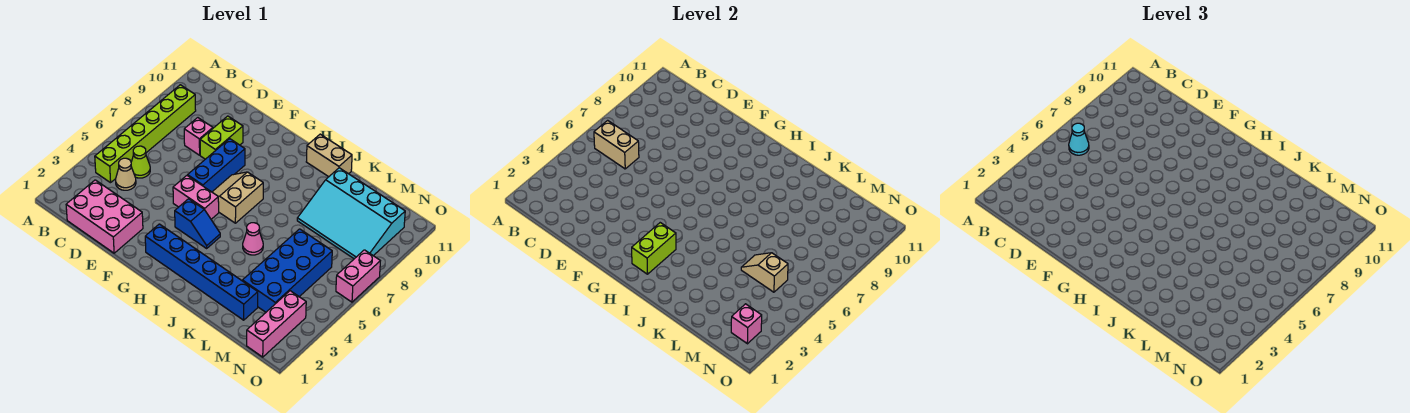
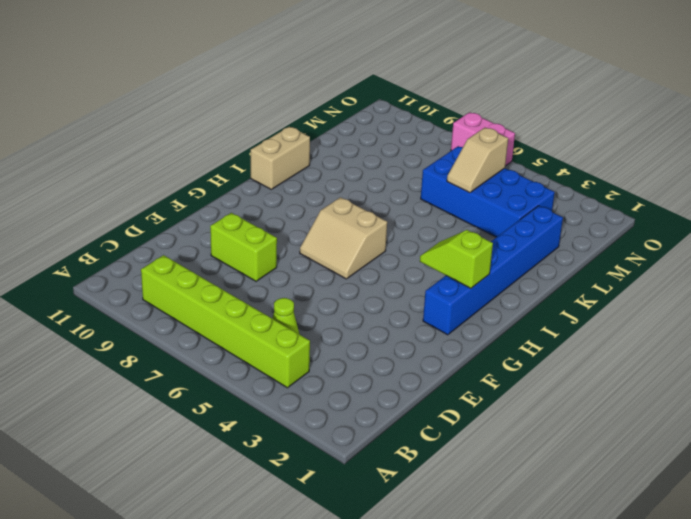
lime 1x2 slope [420,230,493,288] -> lime 1x2 brick [632,223,676,274]
none -> pink 2x3 brick [66,180,143,253]
none -> tan 1x1 cone [116,158,136,190]
none -> pink 1x1 brick [184,118,213,155]

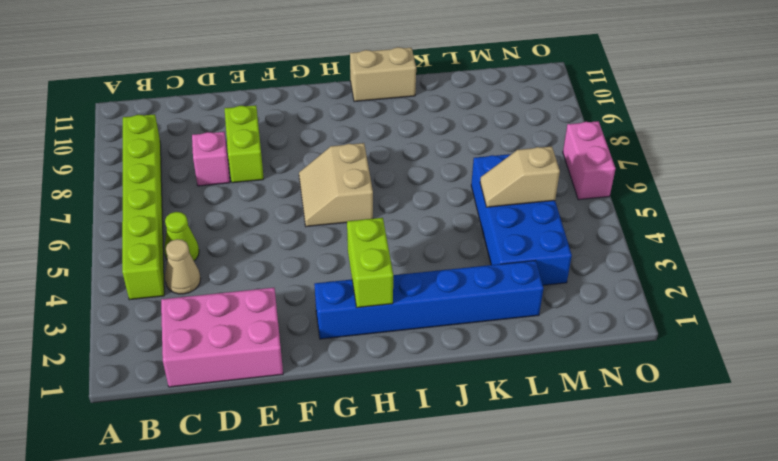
none -> pink 1x2 brick [173,176,219,219]
none -> blue 1x3 brick [188,139,245,192]
none -> blue 1x2 slope [175,199,220,248]

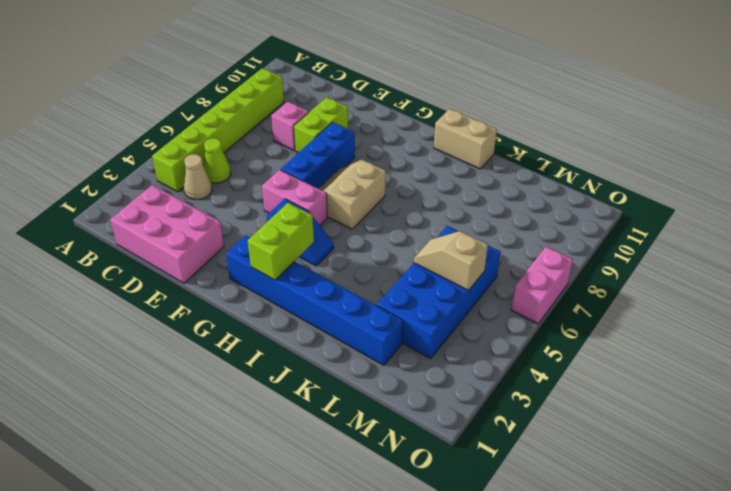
none -> pink 1x1 cone [243,223,263,255]
none -> cyan 3x4 slope [297,168,405,259]
none -> pink 1x3 brick [247,291,306,357]

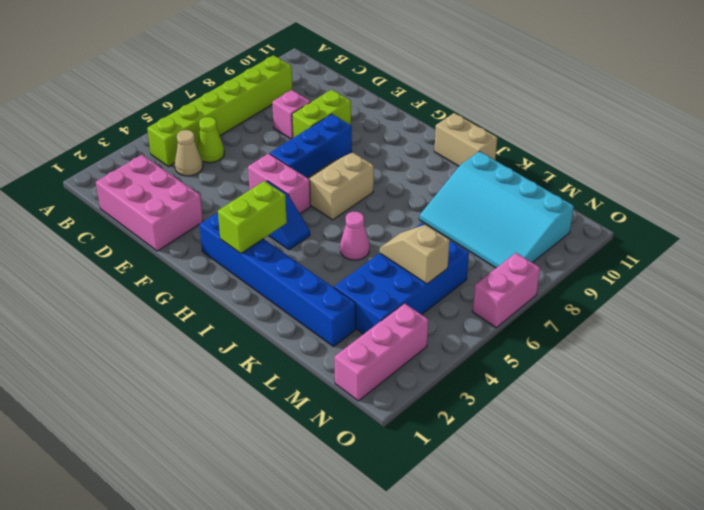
none -> tan 1x2 brick [594,120,639,169]
none -> pink 1x1 brick [731,304,762,344]
none -> cyan 1x1 cone [1069,123,1089,155]

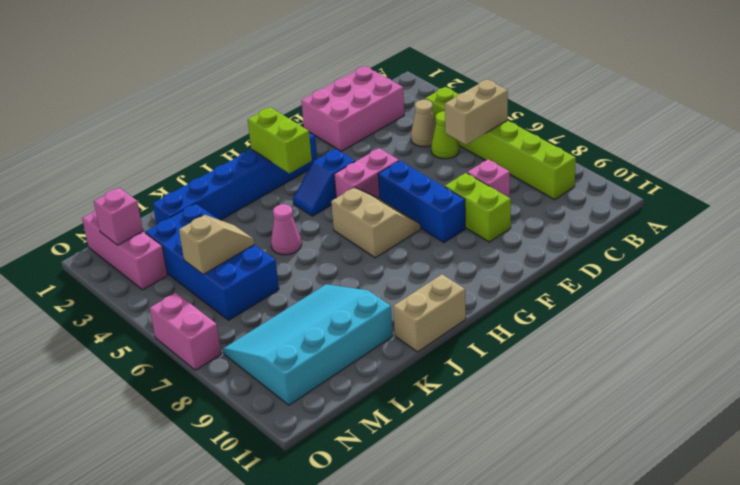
none -> cyan 1x1 cone [1069,123,1089,155]

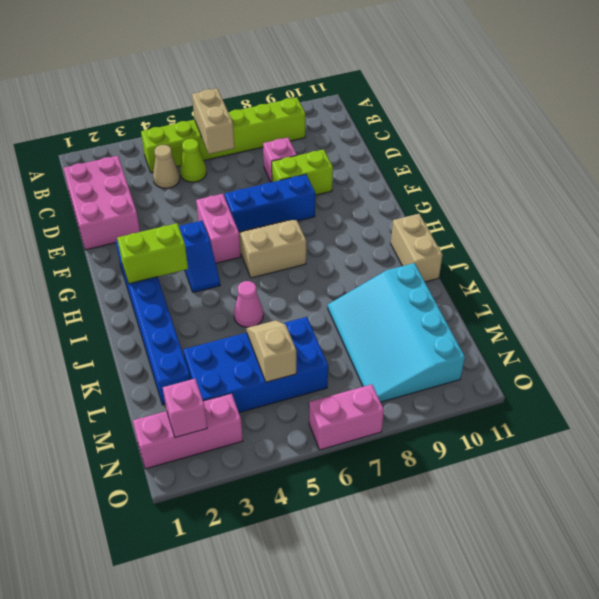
none -> cyan 1x1 cone [1069,123,1089,155]

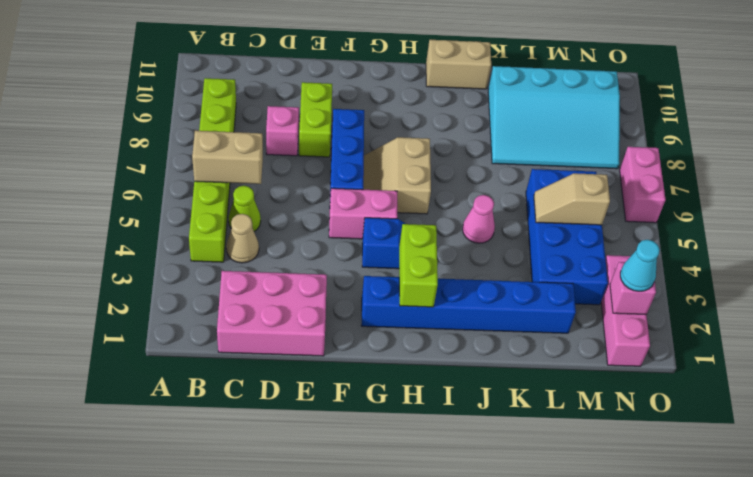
cyan 1x1 cone [620,240,660,292] -> cyan 1x1 cone moved to [1069,123,1089,155]

